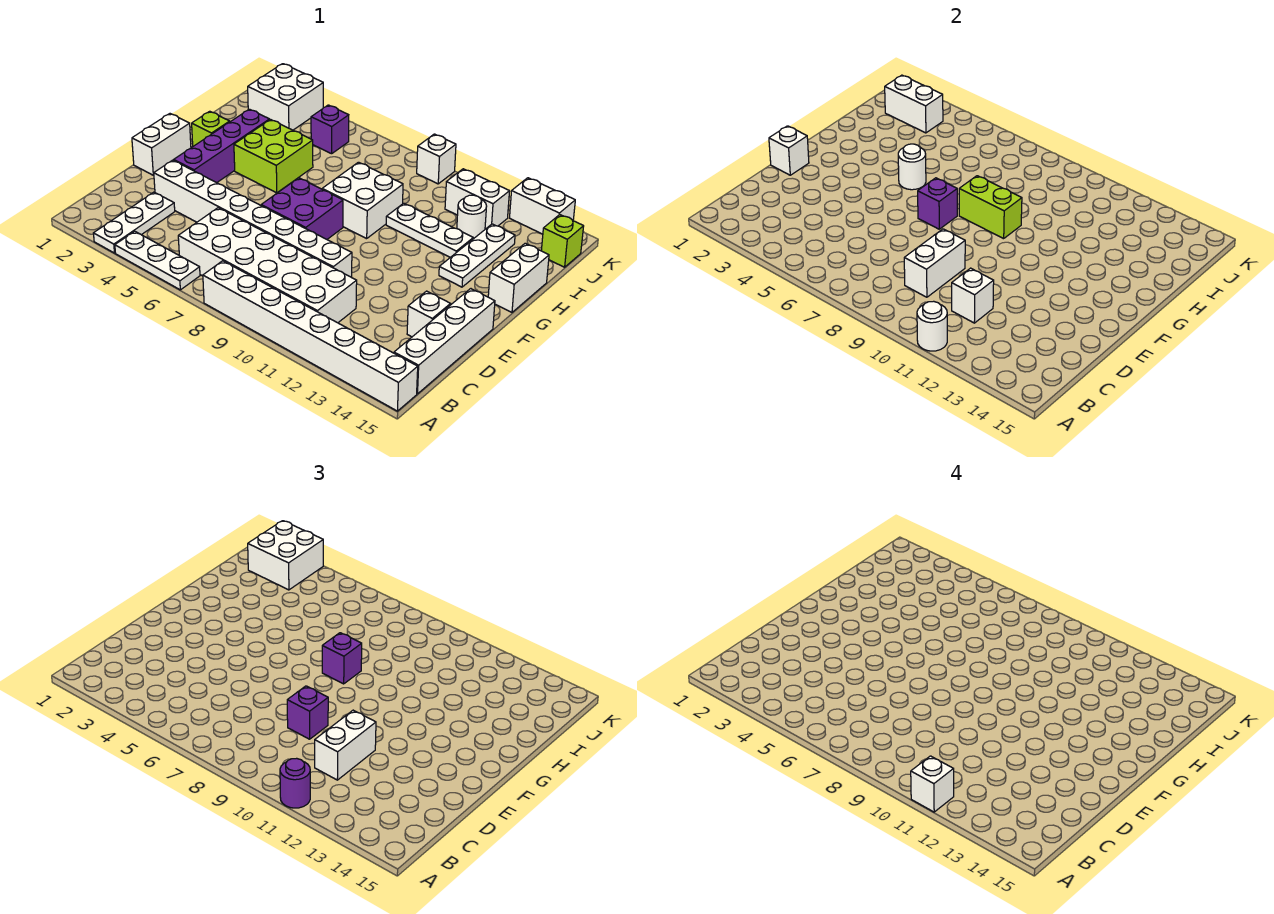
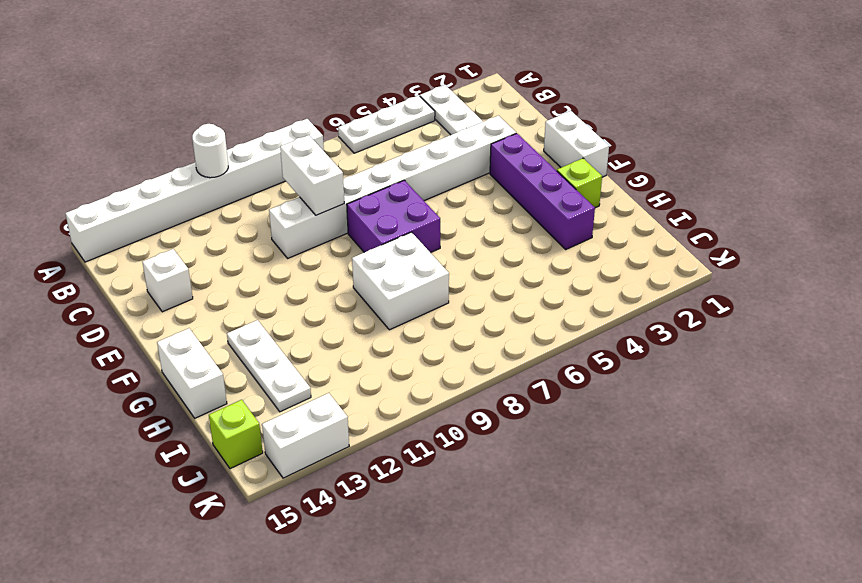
none -> white 2x6 brick [178,208,357,323]
none -> white 1x4 brick [394,289,495,394]
none -> lime 2x2 brick [234,120,313,193]
none -> white 1x3 plate [386,203,473,257]

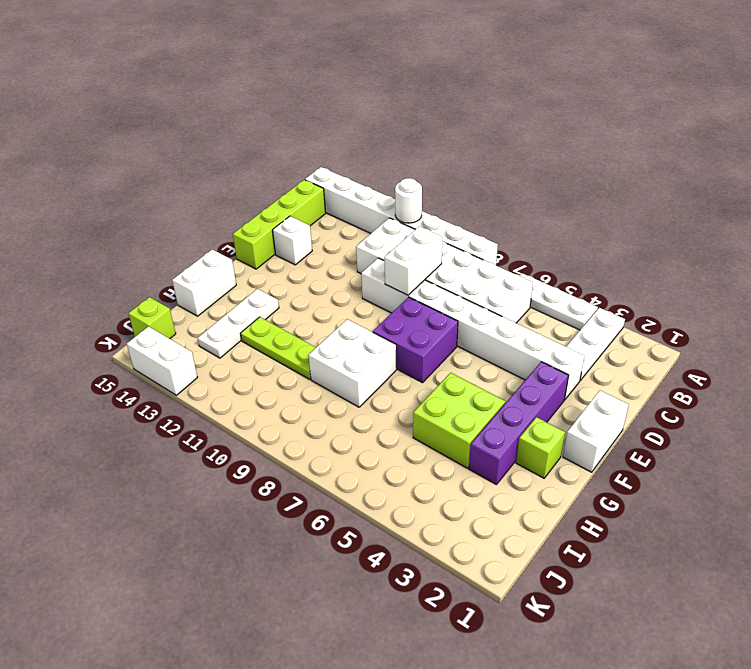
lime 1x4 brick [233,180,325,269] -> white 1x4 brick [394,289,495,394]
lime 1x3 plate [240,317,316,379] -> white 1x3 plate [386,203,473,257]
none -> white 1x1 round brick [457,195,487,239]
none -> white 2x2 brick [248,64,323,130]
none -> purple 1x1 brick [311,105,349,154]
none -> white 1x2 brick [445,169,510,229]

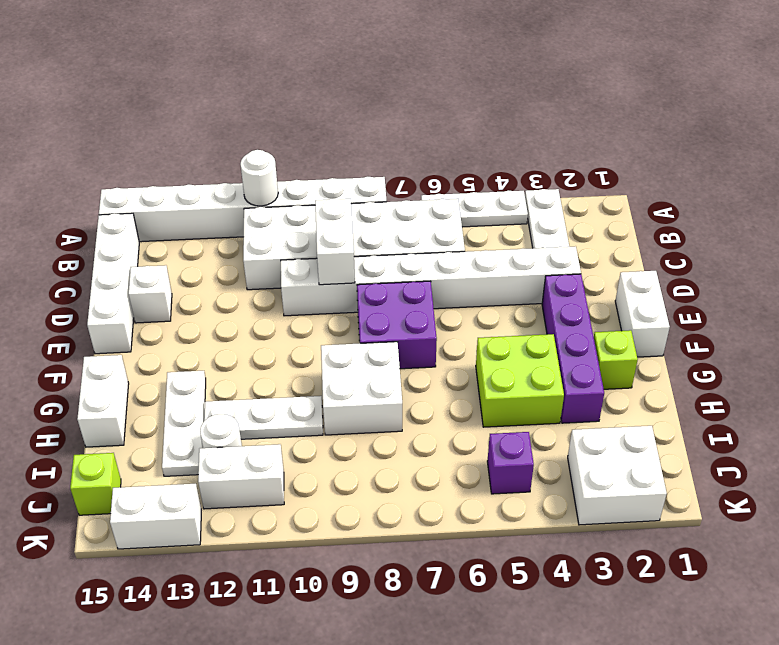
none -> white 1x1 brick [417,134,456,184]
none -> white 1x1 brick [952,268,994,323]
none -> white 1x1 brick [769,126,809,175]
none -> purple 1x1 brick [918,178,957,229]

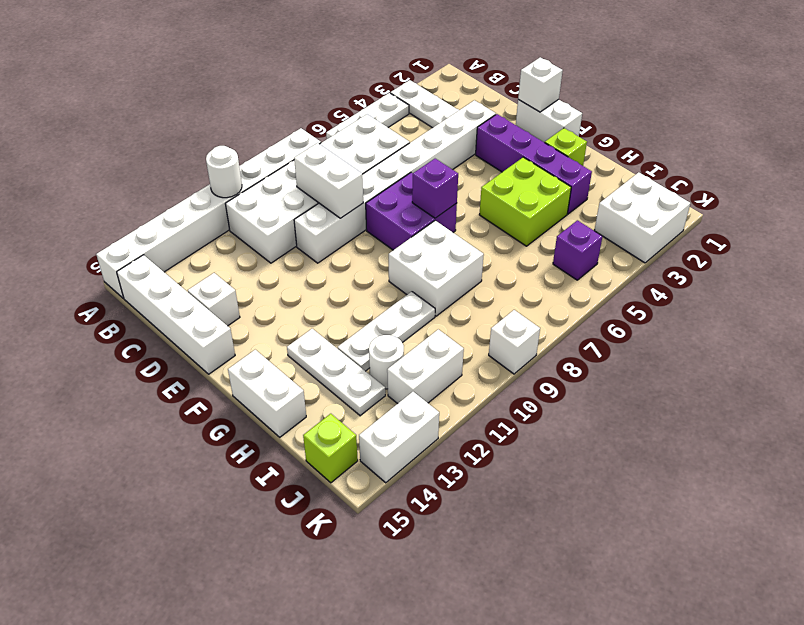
none -> white 1x1 brick [952,268,994,323]
none -> white 1x1 round brick [898,144,926,190]
none -> lime 1x2 brick [959,176,1022,239]
none -> white 1x2 brick [885,75,943,133]

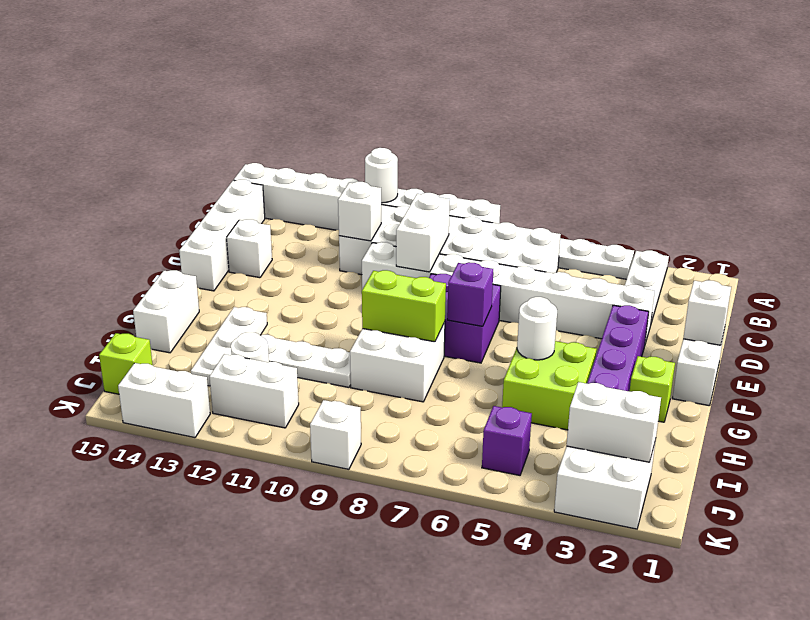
none -> purple 1x1 round brick [280,758,310,808]
none -> white 1x2 brick [315,710,376,780]
none -> purple 1x1 brick [287,686,328,739]
none -> purple 1x1 brick [322,633,362,684]

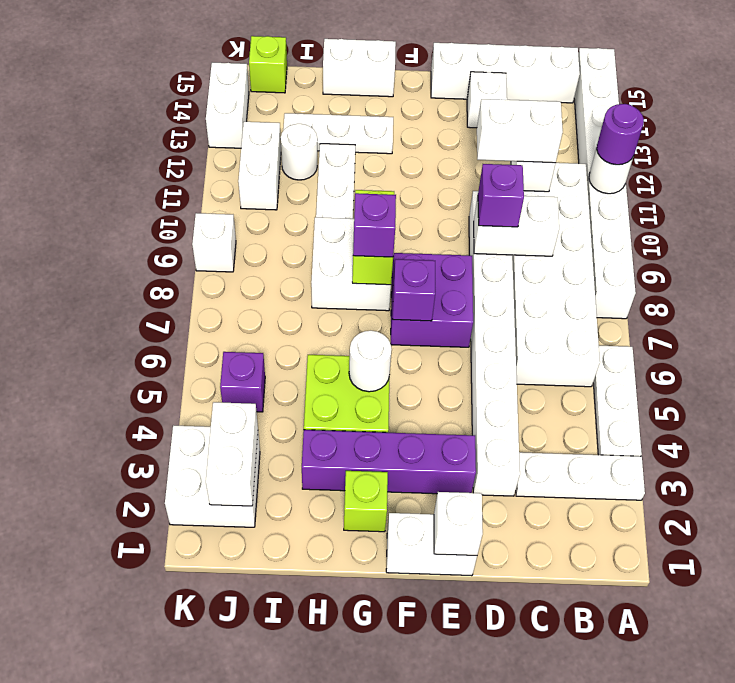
none -> white 2x2 brick [248,521,323,590]
none -> white 1x1 brick [911,756,954,812]

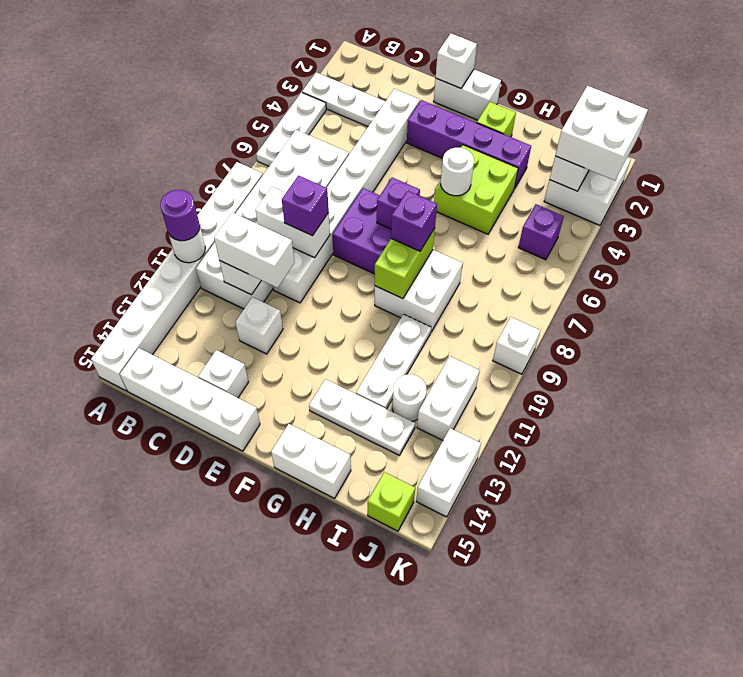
white 1x1 brick [235,297,283,354] -> white 1x1 brick moved to [911,756,954,812]

